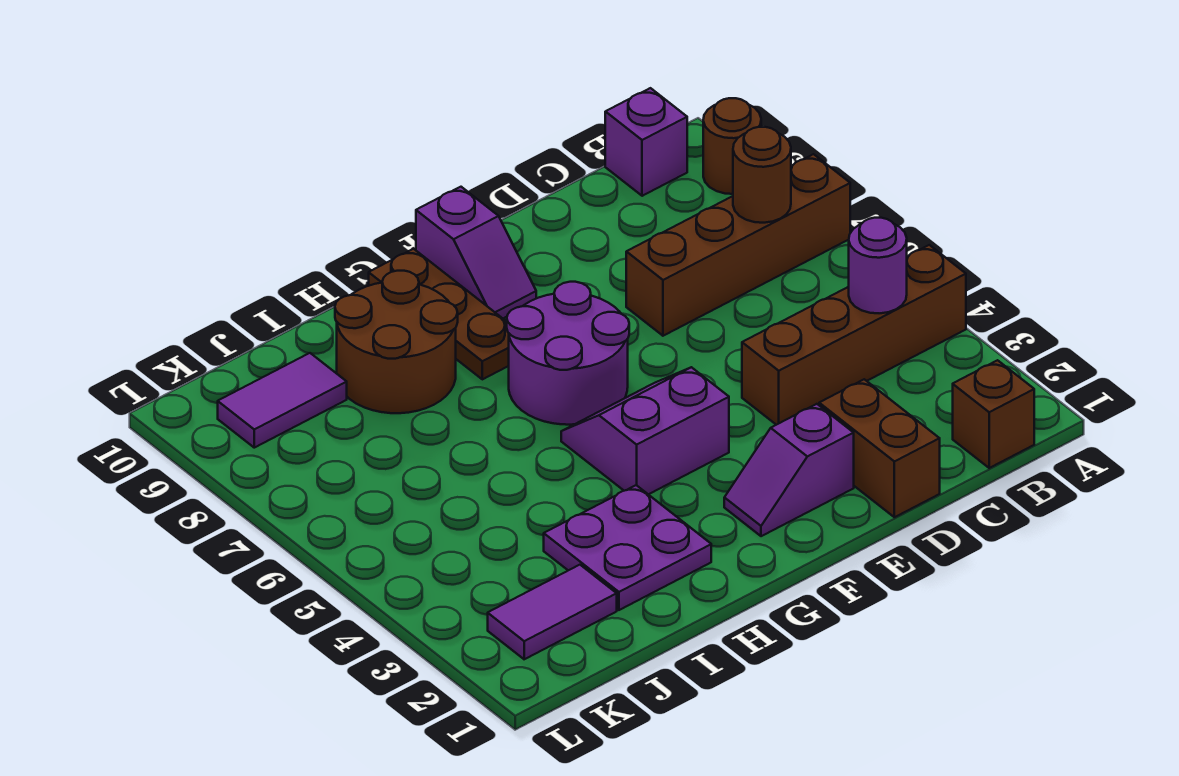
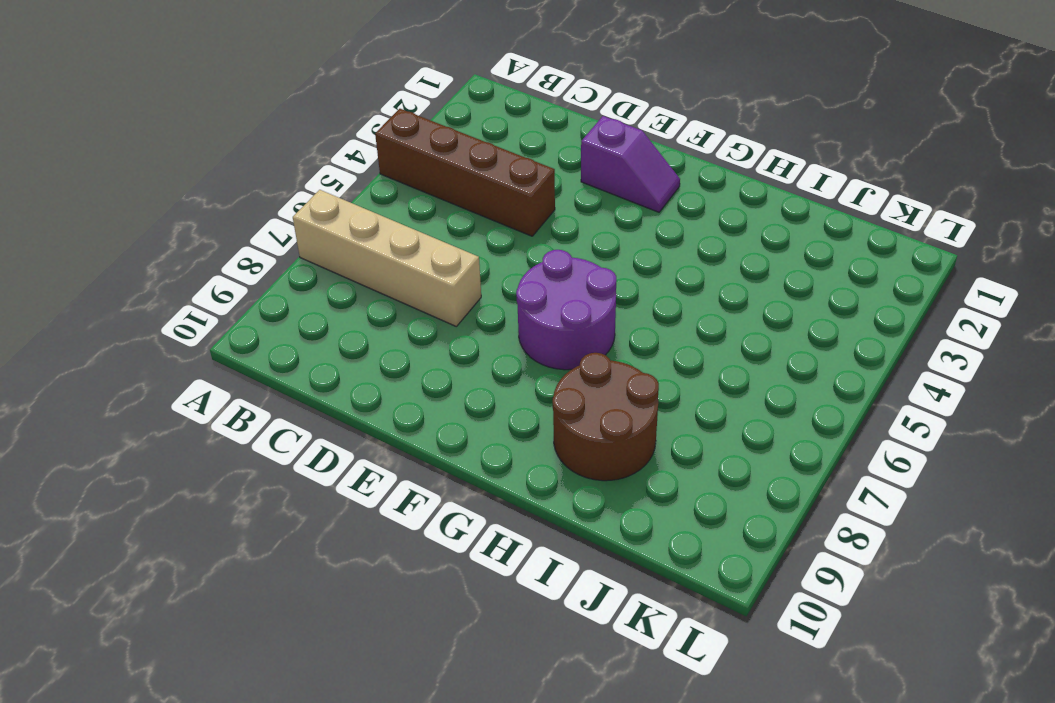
tan 1x4 brick [293,190,481,326] -> brown 1x4 brick [626,154,850,336]
none -> brown 1x1 round brick [703,98,761,194]
none -> brown 1x1 brick [953,360,1034,468]
none -> purple 1x1 brick [605,88,687,196]

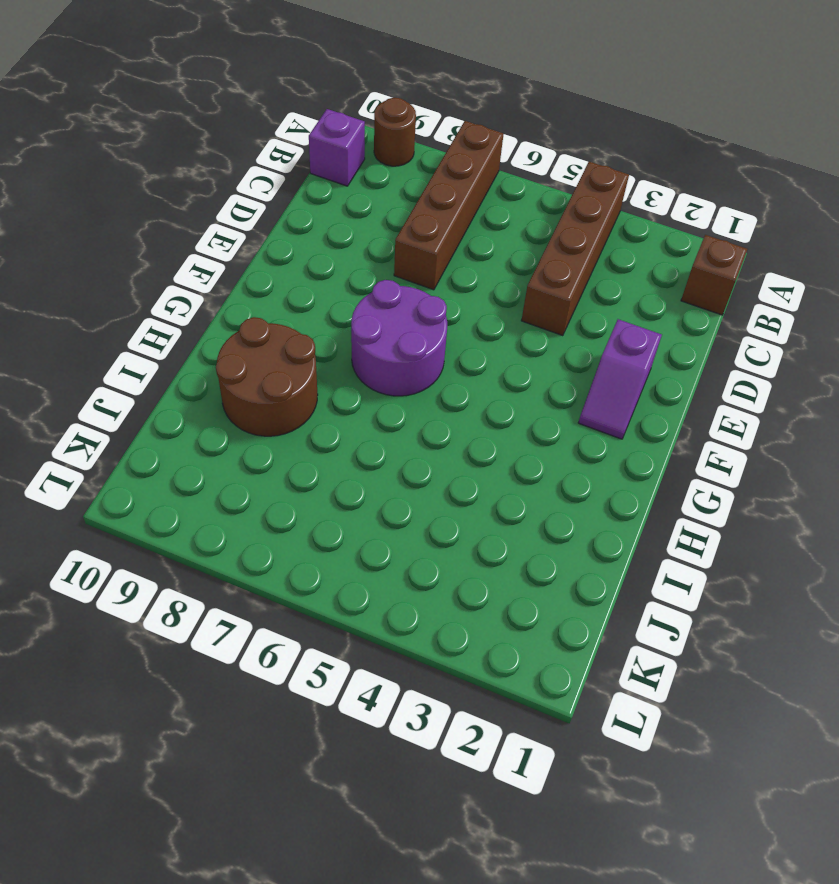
none -> brown 1x2 brick [819,379,940,517]
none -> purple 2x2 slope [561,367,729,494]
none -> purple 1x2 slope [416,187,536,318]

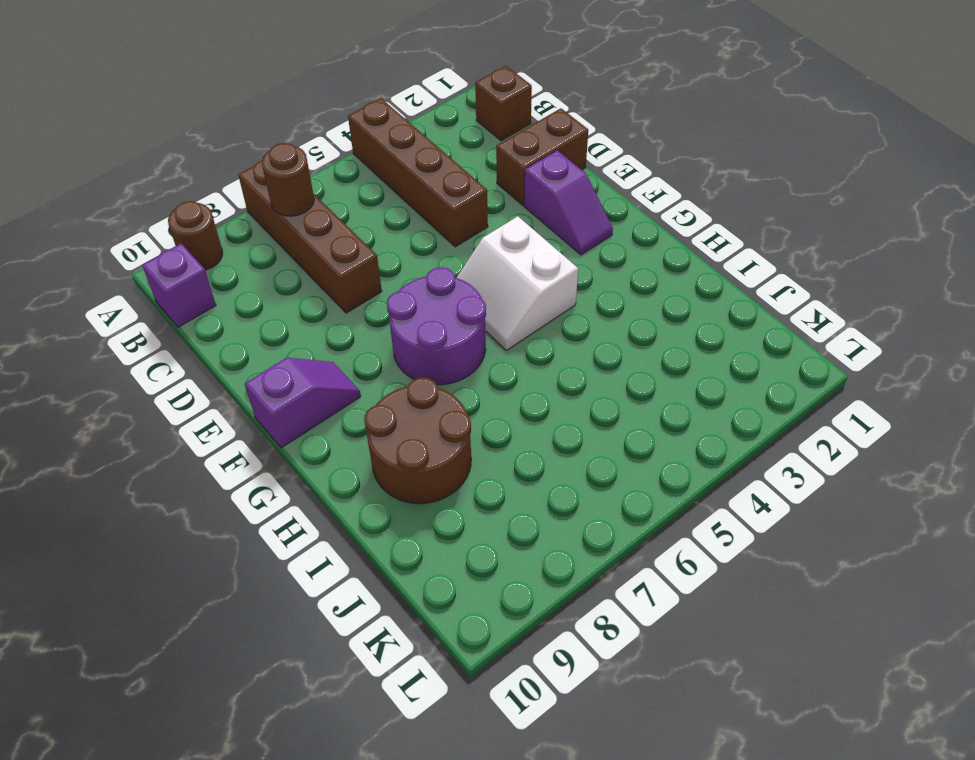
white 2x2 slope [457,216,578,350] -> purple 2x2 slope [561,367,729,494]
none -> brown 1x3 plate [369,249,509,379]
none -> purple 2x2 plate [544,485,711,610]
none -> purple 1x2 tile [488,565,617,659]

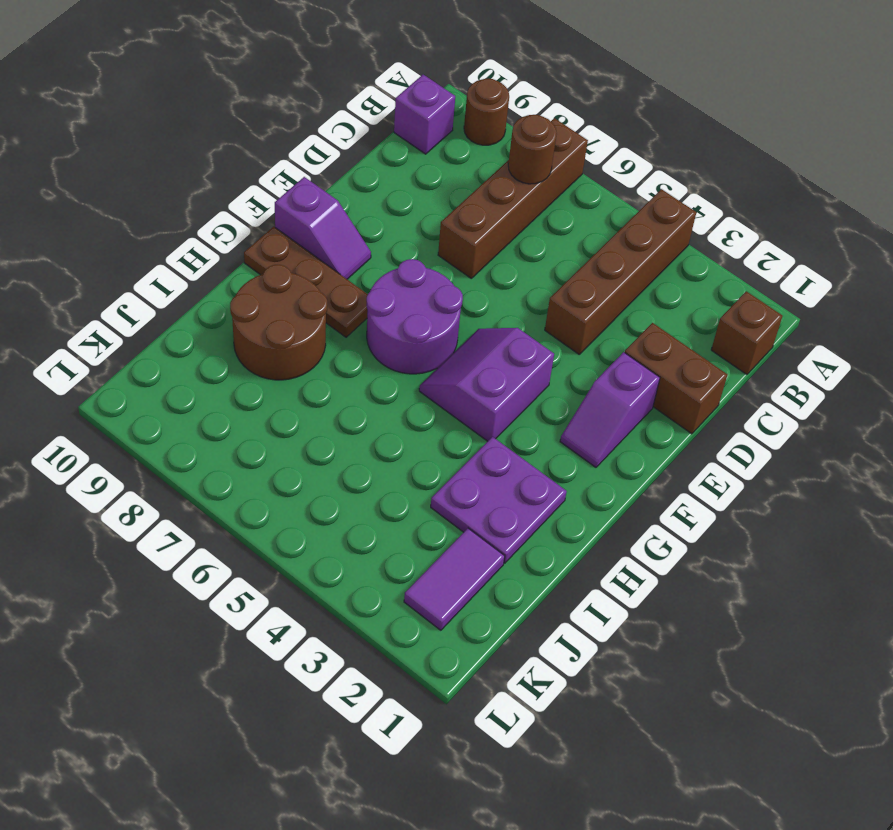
none -> purple 1x2 tile [218,353,347,448]
none -> purple 1x1 round brick [849,218,907,313]

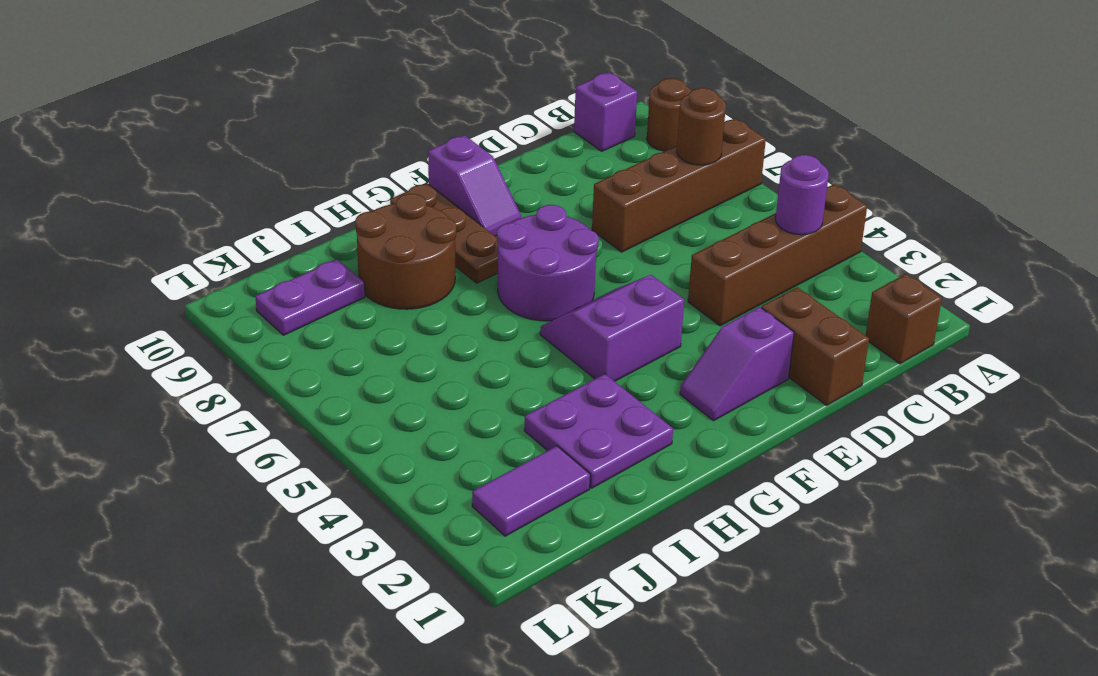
purple 1x2 plate [255,259,365,335] -> purple 1x2 tile [218,353,347,448]

